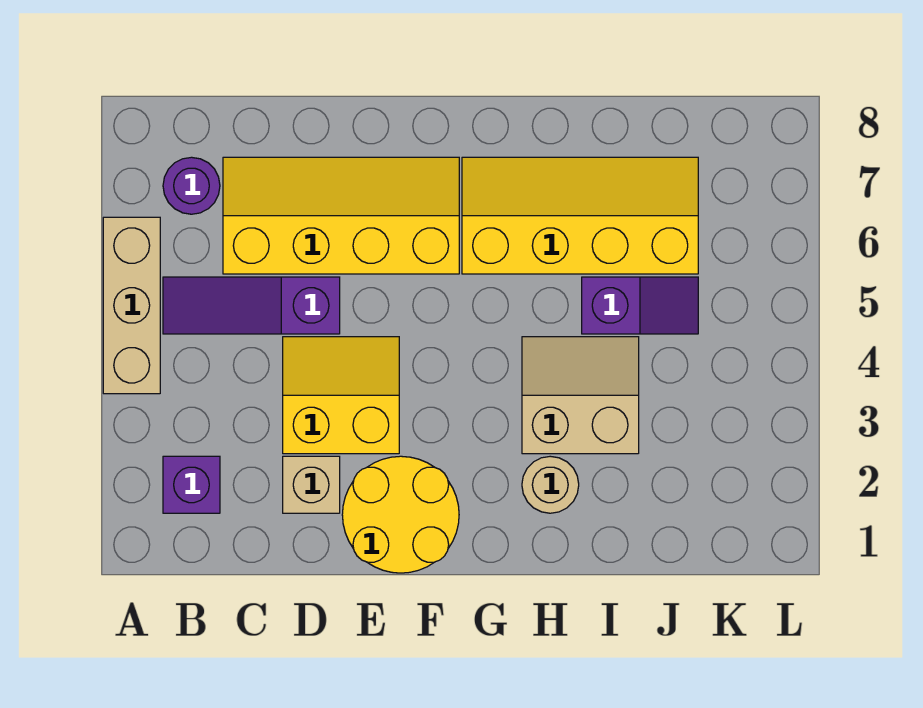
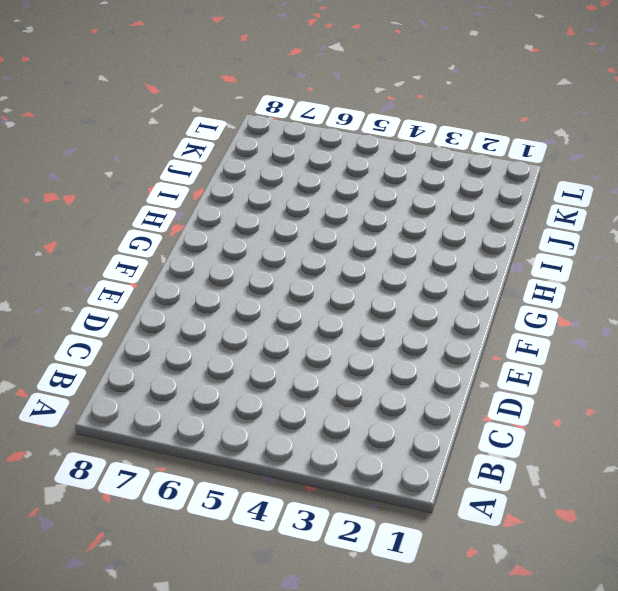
none -> tan 1x3 brick [103,217,160,394]
none -> purple 1x1 brick [163,456,220,513]
none -> purple 1x3 slope [163,277,340,334]

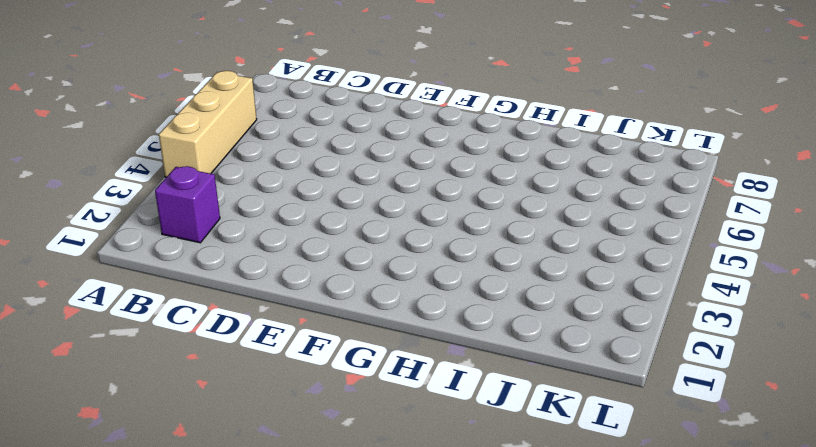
none -> purple 1x3 slope [163,277,340,334]
none -> purple 1x1 round brick [163,157,220,214]
none -> yellow 2x4 slope [223,157,459,274]

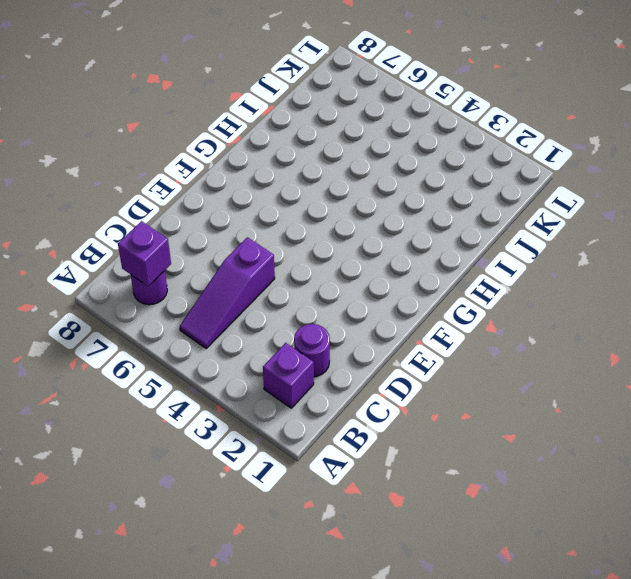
purple 1x1 brick [118,221,171,286] -> none
purple 1x1 round brick [294,324,330,377] -> none
none -> tan 1x3 brick [103,217,160,394]
none -> yellow 2x4 slope [223,157,459,274]
none -> tan 1x1 brick [283,456,340,513]

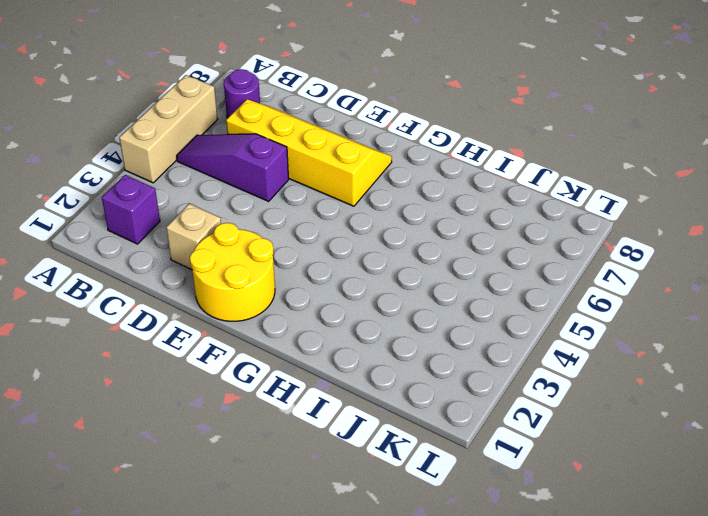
none -> yellow 2x2 slope [283,337,399,454]
none -> yellow 2x4 slope [462,157,698,274]
none -> tan 1x1 round brick [522,456,579,513]

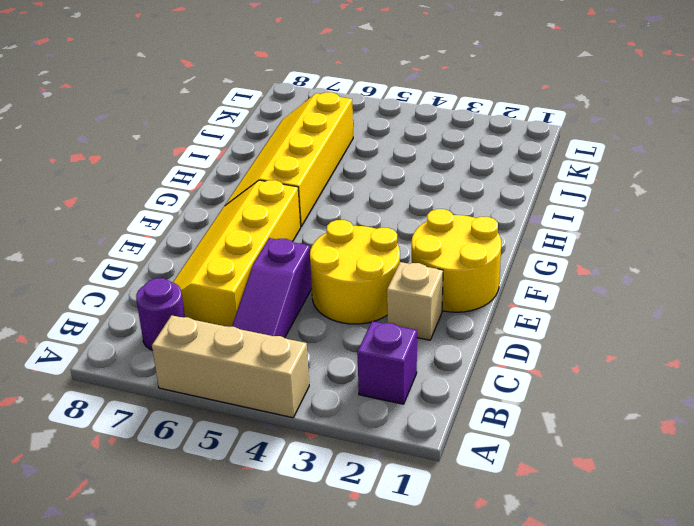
yellow 2x2 round brick [310,220,400,324] -> yellow 2x2 slope [283,337,399,454]
none -> tan 1x1 round brick [522,456,579,513]
none -> tan 2x2 slope [522,337,639,454]
none -> purple 1x2 slope [582,277,698,334]

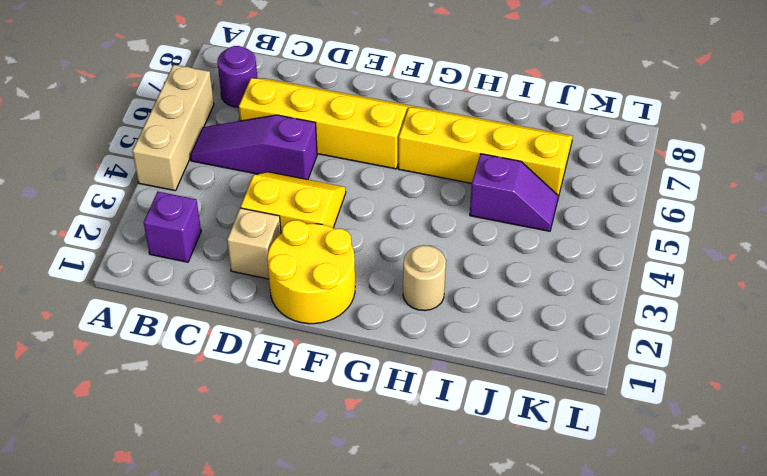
none -> tan 2x2 slope [522,337,639,454]

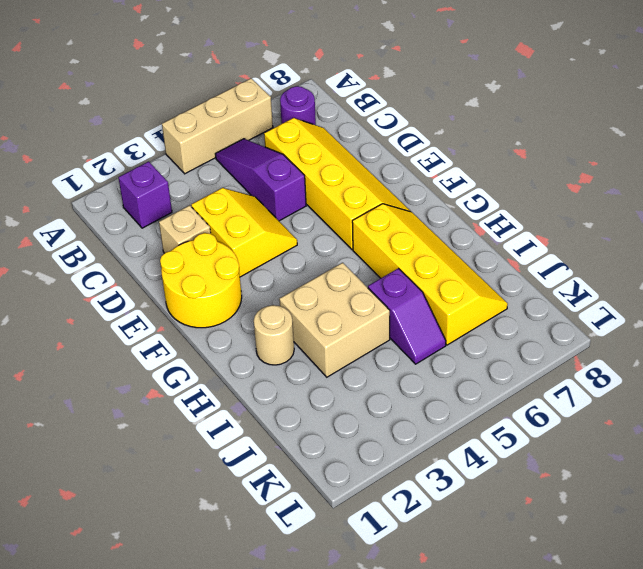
tan 2x2 brick [279,263,390,377] -> tan 2x2 slope [522,337,639,454]

